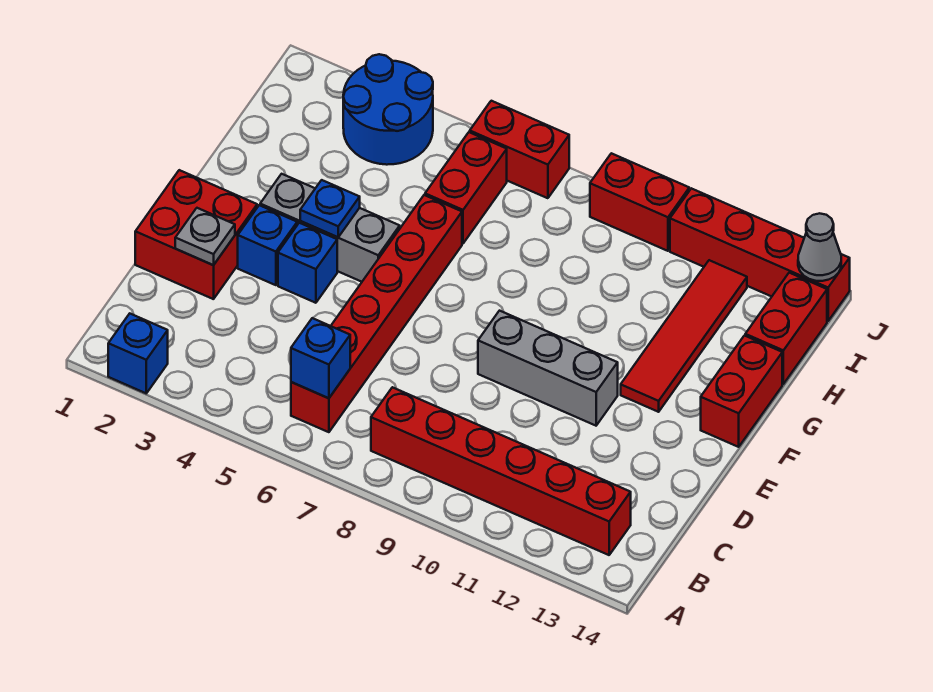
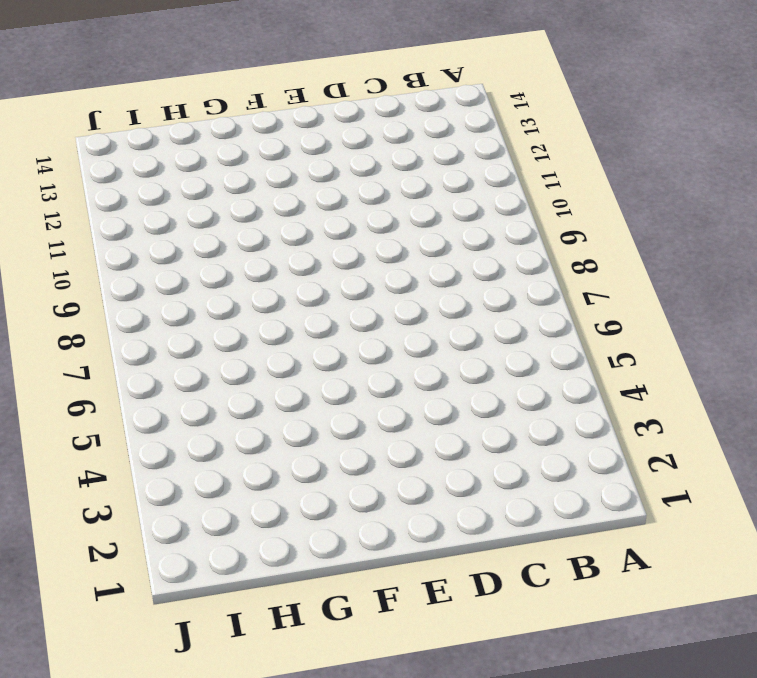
none -> blue 1x1 brick [108,314,168,393]
none -> red 1x6 brick [291,195,462,432]
none -> red 1x6 brick [371,387,631,555]

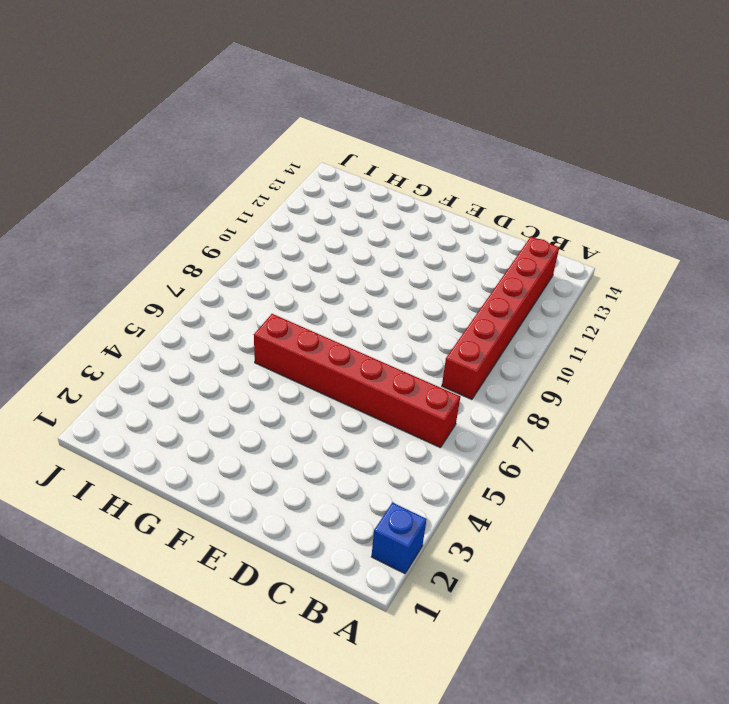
none -> red 2x2 brick [135,170,257,299]
none -> blue 1x1 brick [238,205,297,285]
none -> blue 1x1 brick [278,223,337,303]

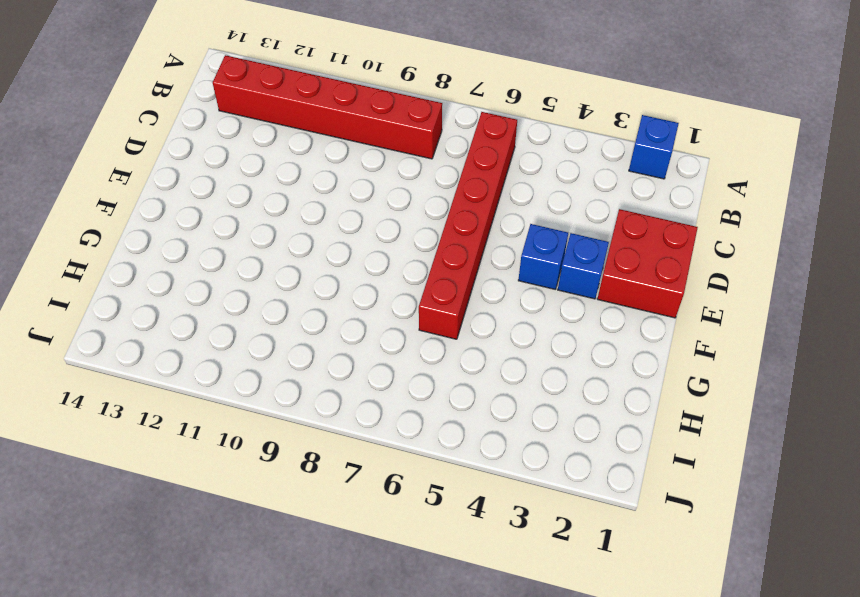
none -> grey 1x3 brick [478,311,618,426]
none -> grey 1x3 brick [260,174,400,282]
none -> red 1x4 tile [621,260,747,412]

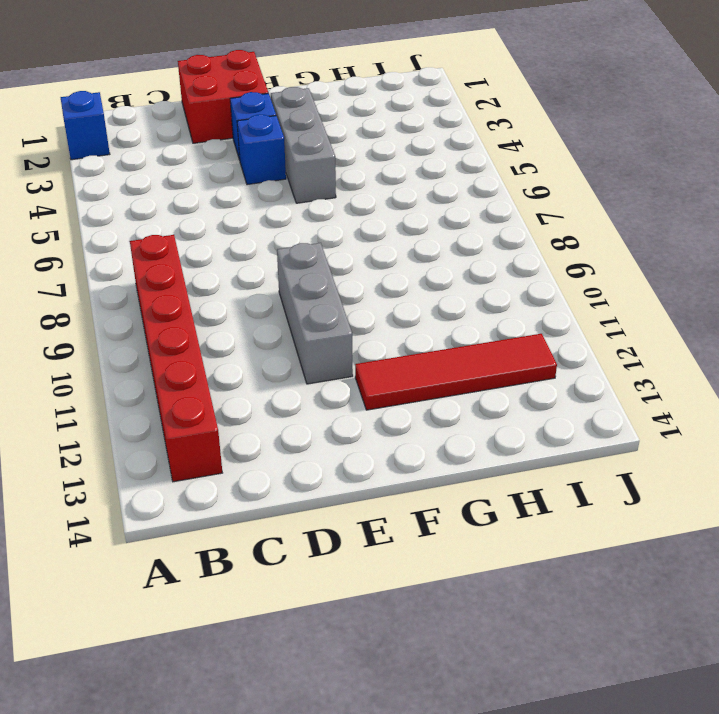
none -> red 1x6 brick [291,195,462,432]
none -> red 1x2 brick [701,336,782,447]
none -> red 1x2 brick [425,132,507,244]

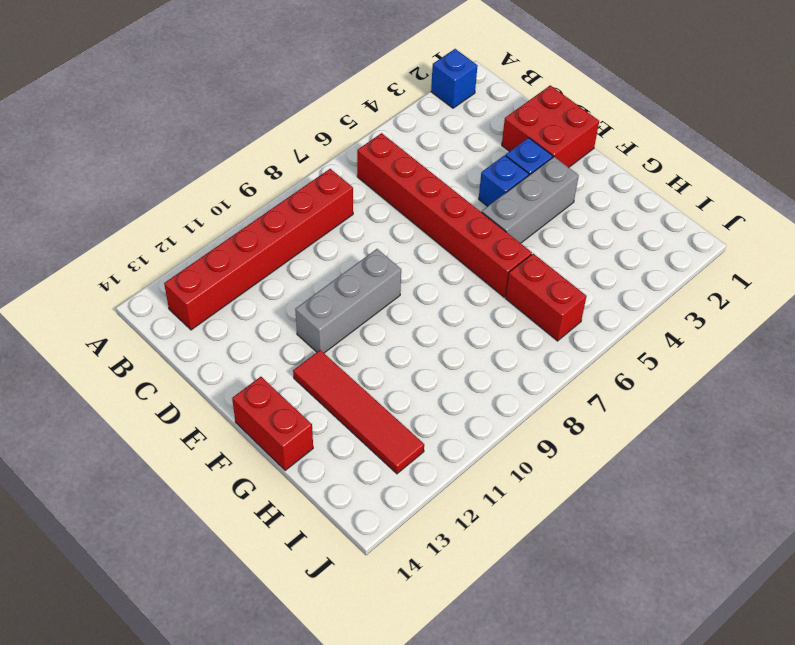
none -> red 1x2 brick [745,273,827,384]
none -> blue 2x2 round brick [343,54,433,165]
none -> red 1x2 brick [470,101,569,198]

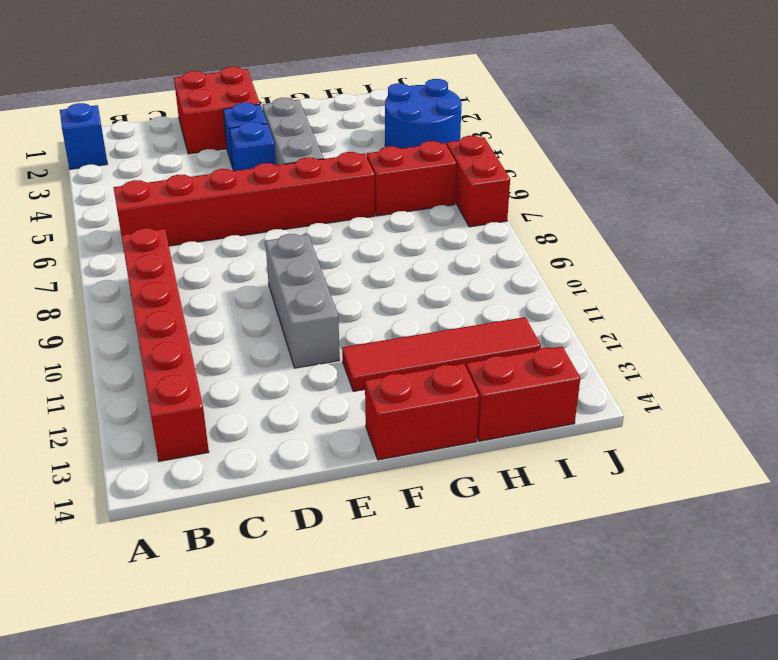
none -> red 1x2 brick [590,153,689,251]
none -> red 1x4 brick [670,188,850,321]
none -> blue 1x1 brick [291,318,350,398]

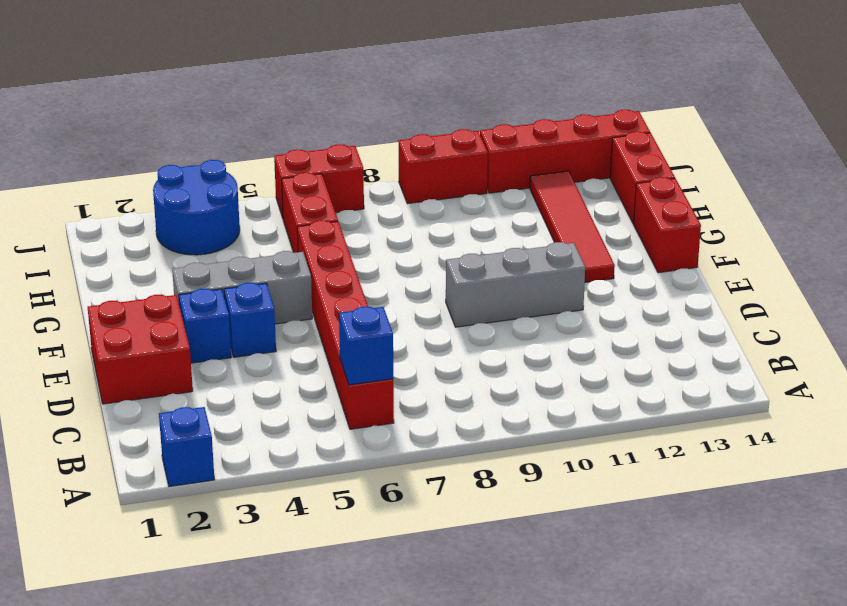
none -> red 1x6 brick [371,387,631,555]
none -> grey 1x1 plate [175,208,235,265]
none -> blue 1x1 plate [300,180,360,237]

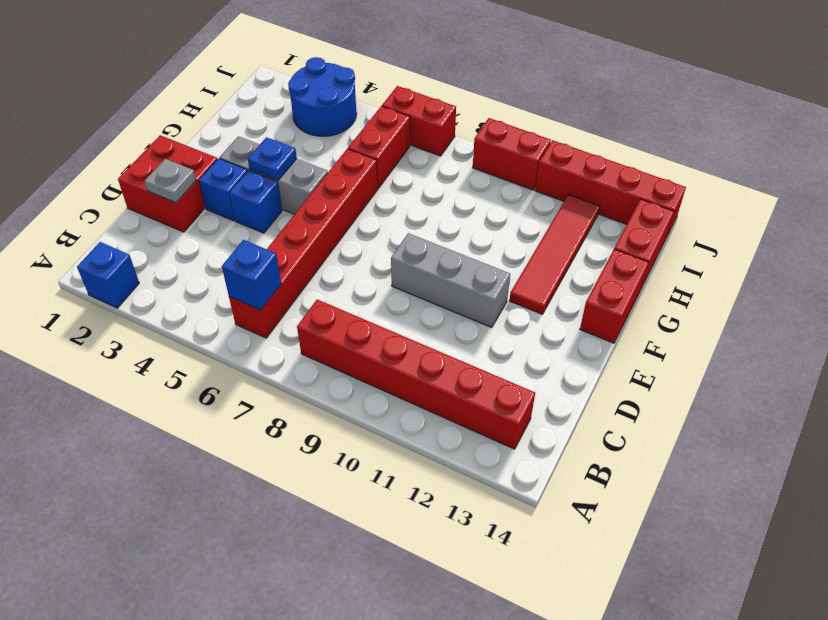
none -> grey 1x1 cone [798,213,841,281]

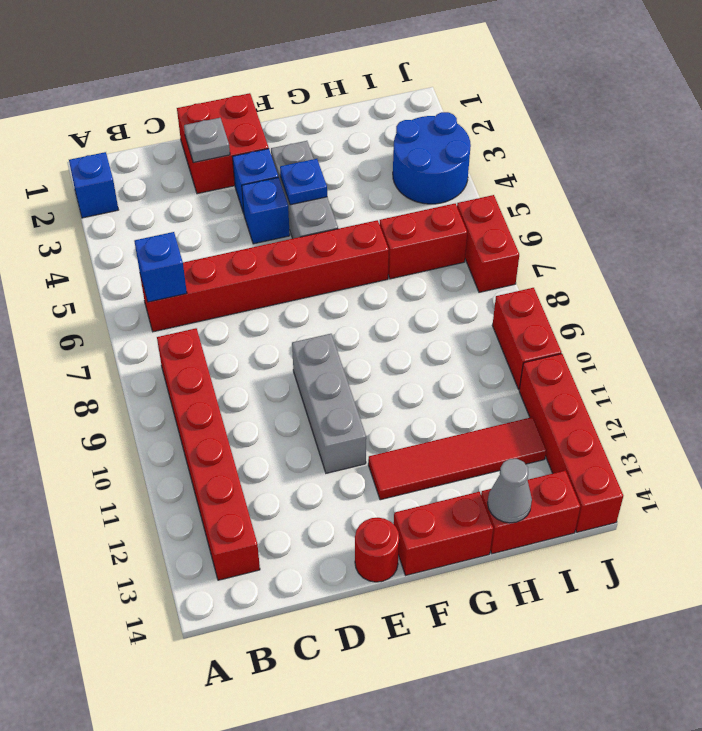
red 1x1 round brick [355,518,399,582] -> none
grey 1x1 cone [488,459,532,523] -> grey 1x1 cone moved to [798,213,841,281]

